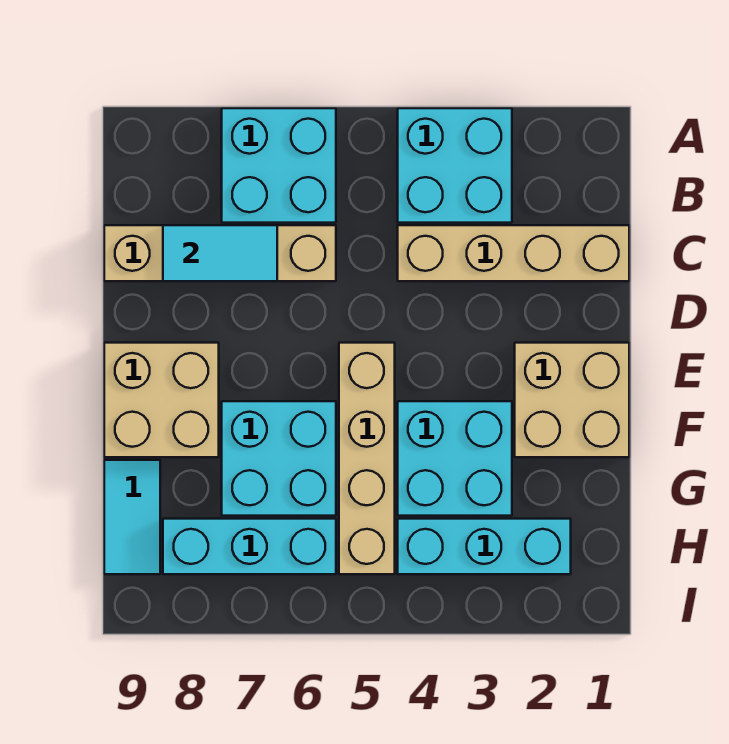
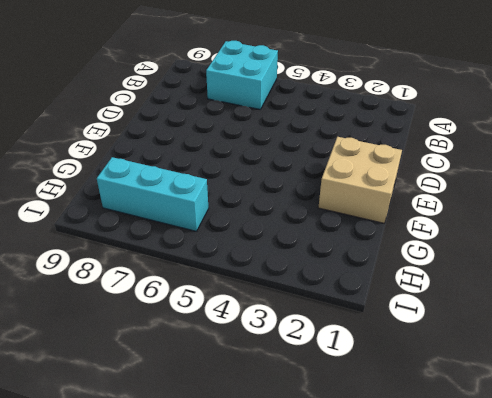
none -> cyan 2x2 brick [398,108,512,223]
none -> tan 1x4 brick [398,225,629,281]
none -> tan 1x4 brick [104,225,336,281]

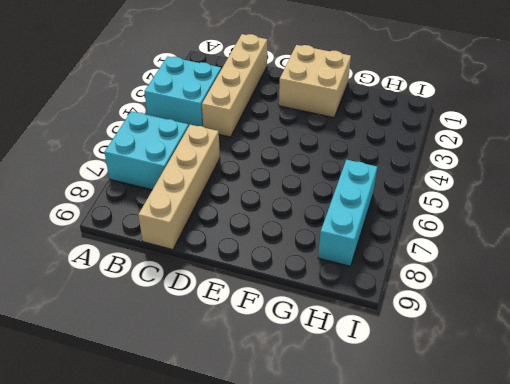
none -> tan 1x4 brick [339,343,395,574]
none -> tan 2x2 brick [104,343,219,457]
none -> cyan 2x2 brick [398,401,512,516]

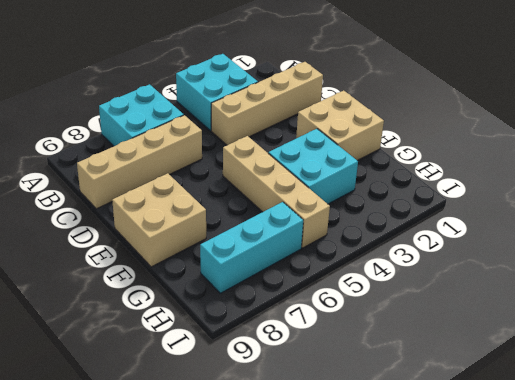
none -> cyan 2x2 brick [222,401,336,516]
none -> cyan 1x2 tile [104,460,160,574]
none -> cyan 1x3 brick [398,519,571,574]

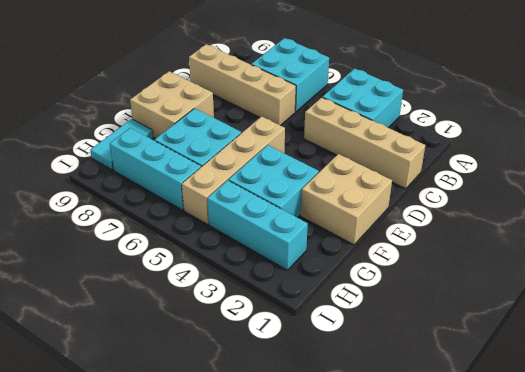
none -> cyan 1x2 tile [163,225,277,281]

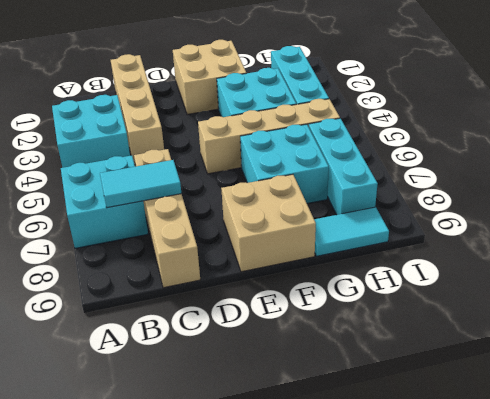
cyan 1x2 tile [100,160,181,208] -> cyan 1x2 tile turned to [163,225,277,281]

